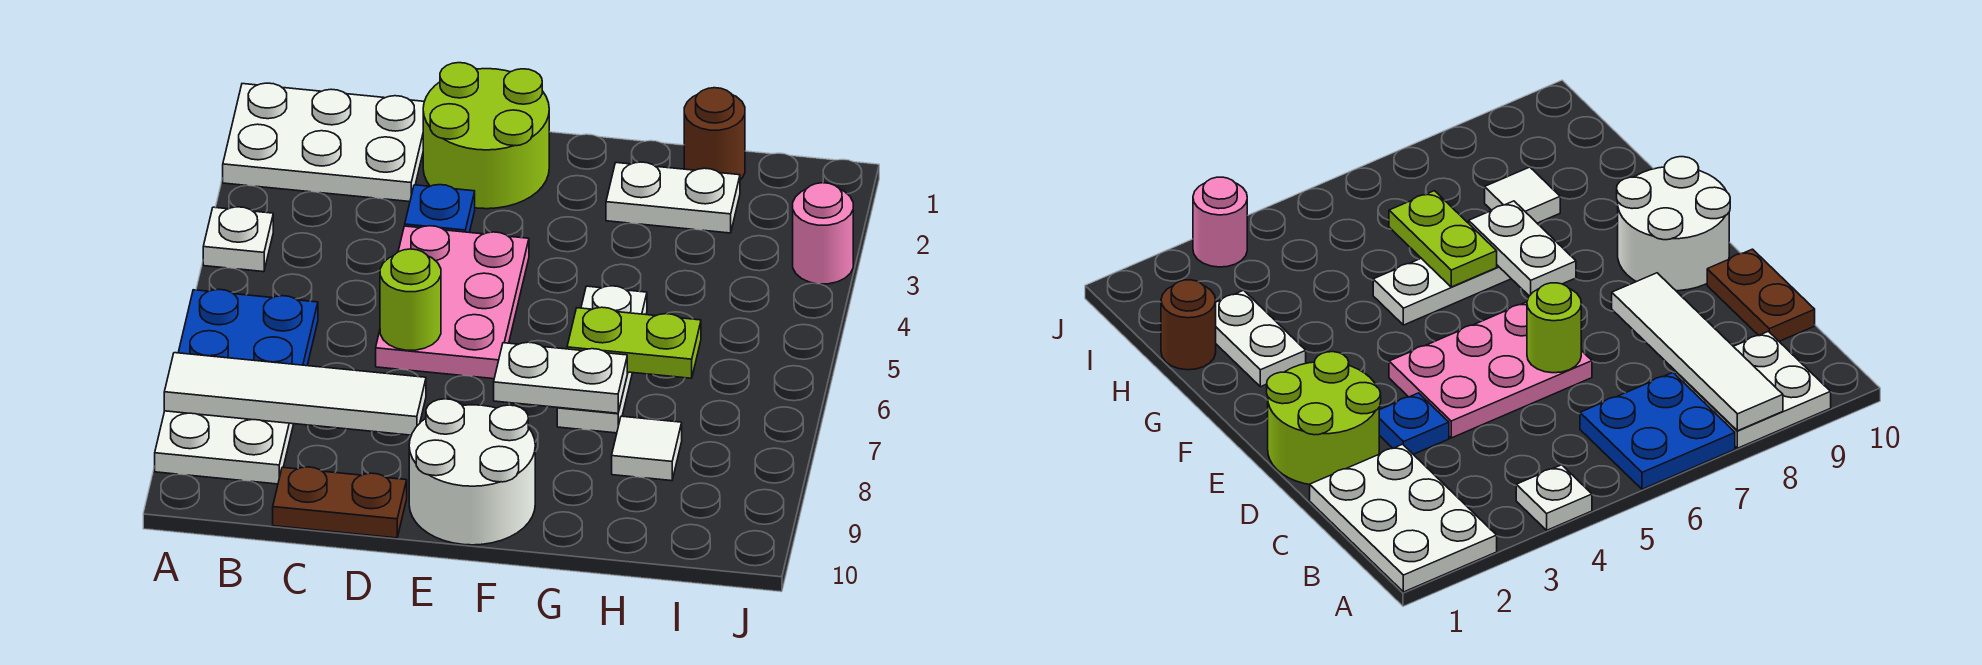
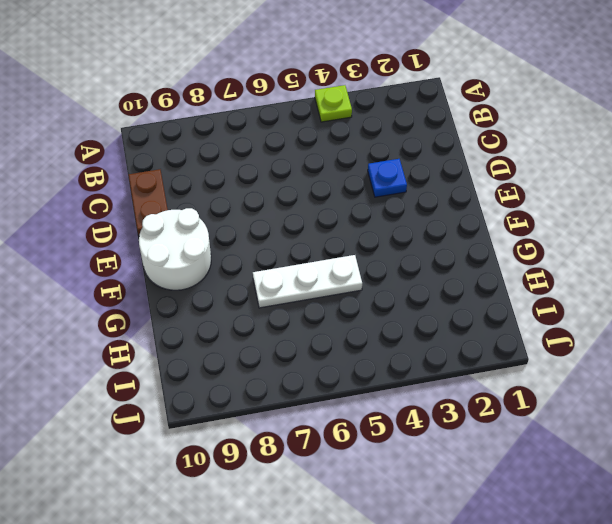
lime 1x1 plate [315,85,352,122] -> white 1x1 plate [203,207,273,272]
none -> white 2x3 plate [223,83,424,202]
none -> blue 2x2 plate [178,289,318,366]
none -> white 2x2 plate [155,411,293,484]

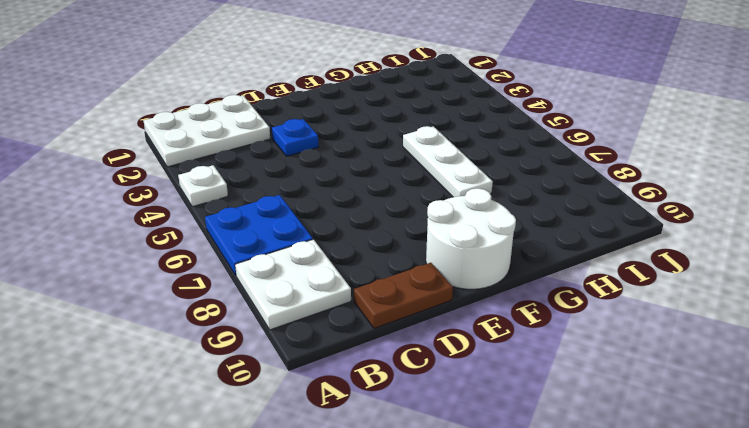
none -> lime 2x2 round brick [423,63,549,209]
none -> pink 2x3 plate [376,226,529,379]
none -> white 1x2 plate [606,162,740,233]

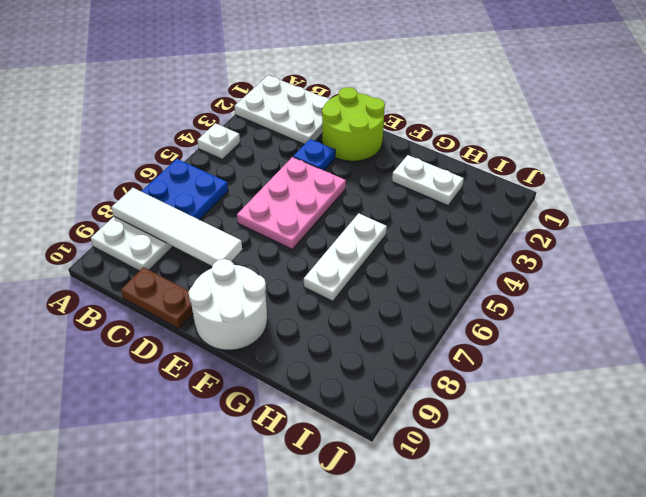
none -> brown 1x1 round brick [684,88,745,180]
none -> white 1x1 tile [612,416,682,481]
none -> pink 1x1 round brick [793,183,853,284]

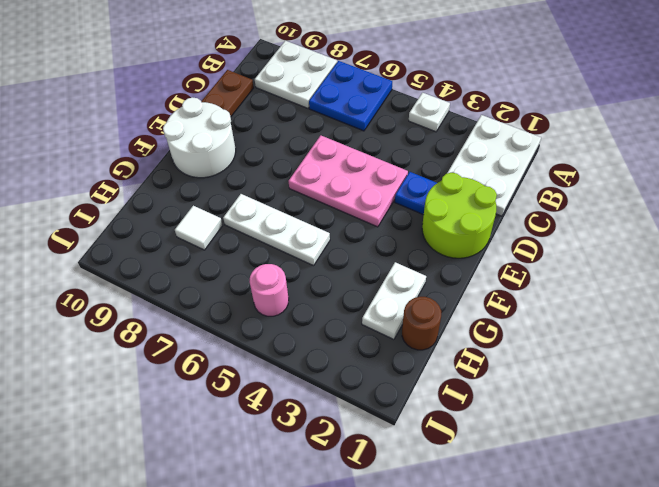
pink 1x1 round brick [250,264,289,316] -> pink 1x1 round brick moved to [793,183,853,284]
none -> white 1x4 tile [164,353,426,435]
none -> lime 1x1 round brick [380,249,441,350]
none -> white 1x2 plate [494,342,627,413]

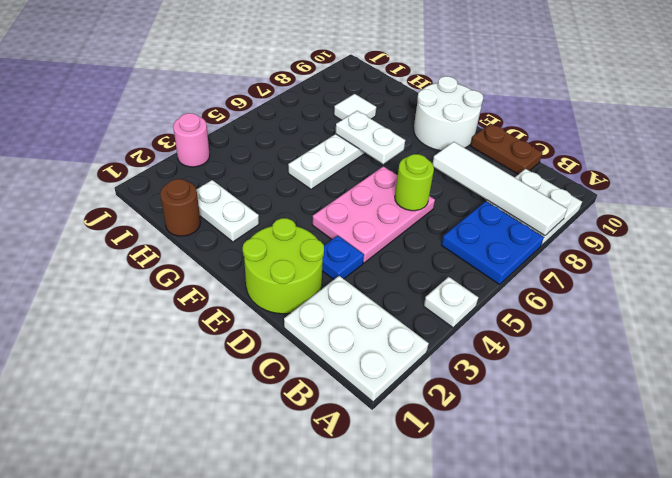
none -> lime 1x2 plate [567,307,701,378]

